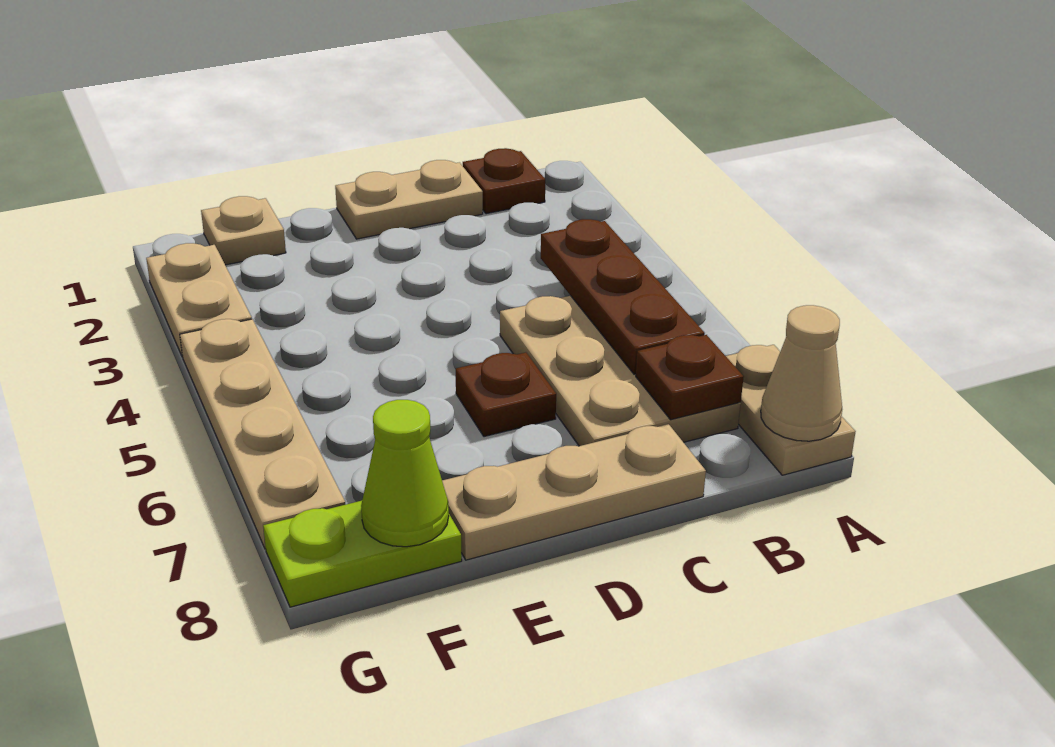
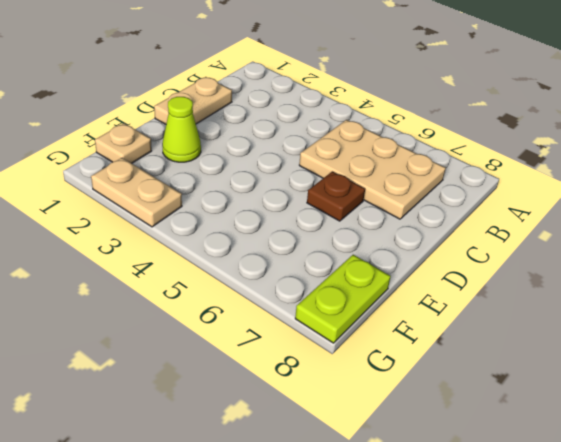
lime 1x1 cone [162,97,201,162] -> lime 1x1 cone moved to [361,400,449,547]
none -> tan 1x2 plate [726,345,856,475]
none -> brown 1x1 plate [463,148,545,214]
none -> tan 1x3 plate [442,424,706,560]

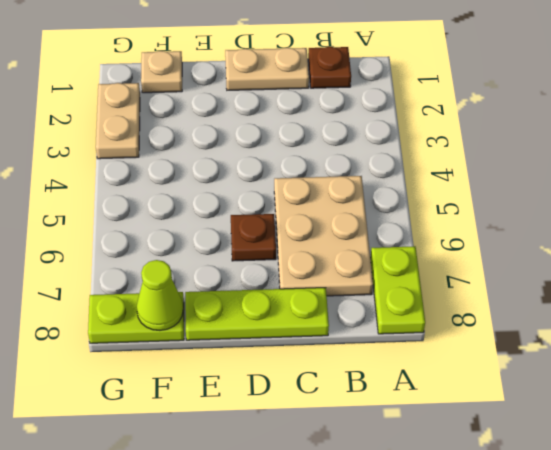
lime 1x2 plate [370,246,425,334] -> tan 1x2 plate [726,345,856,475]
lime 1x3 plate [185,288,329,340] -> tan 1x3 plate [442,424,706,560]
none -> tan 1x4 plate [180,319,346,549]
none -> tan 1x1 cone [761,305,842,441]
none -> brown 1x3 plate [541,219,705,374]

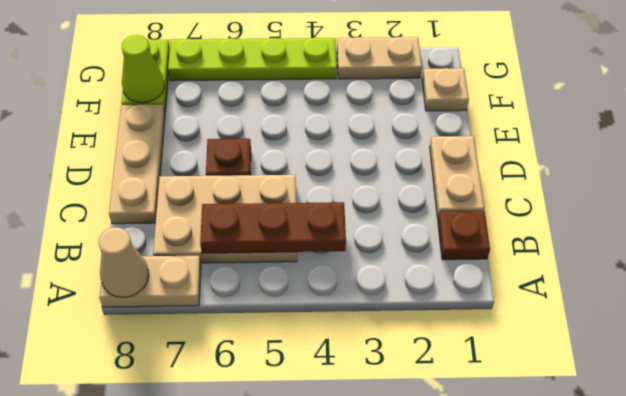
lime 1x4 plate [168,38,337,81] -> tan 1x4 plate [180,319,346,549]
none -> brown 1x1 plate [636,335,744,420]

